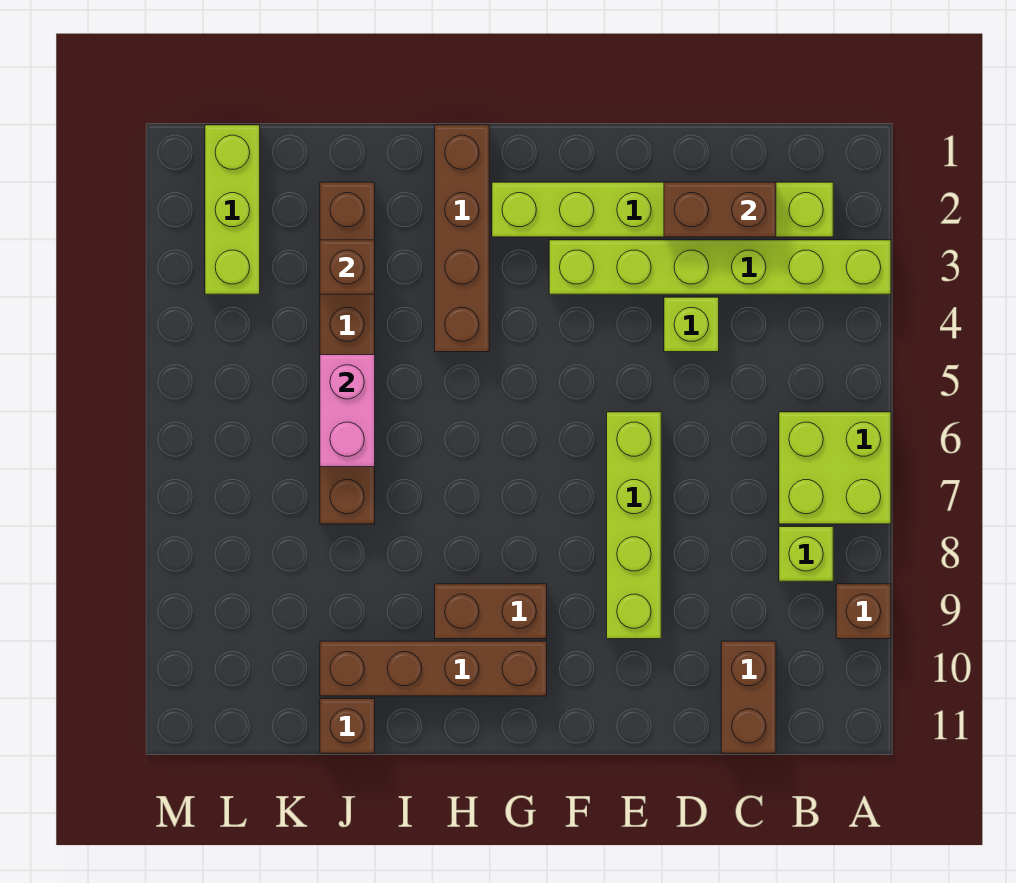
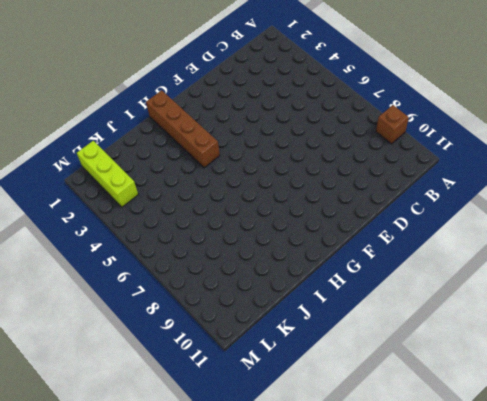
none -> lime 1x6 brick [549,240,891,294]
none -> lime 2x2 brick [779,412,891,524]
none -> lime 1x6 brick [492,182,833,237]

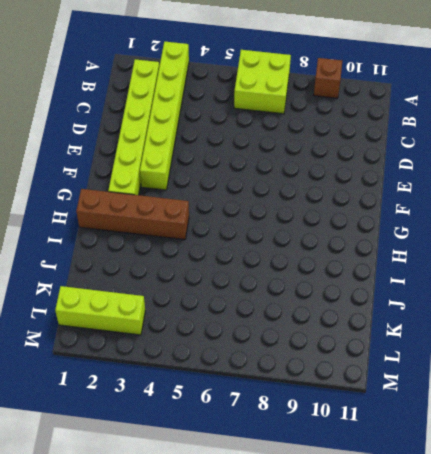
none -> lime 1x1 brick [779,527,833,581]
none -> brown 1x2 brick [721,641,776,753]
none -> lime 1x1 brick [664,297,719,352]

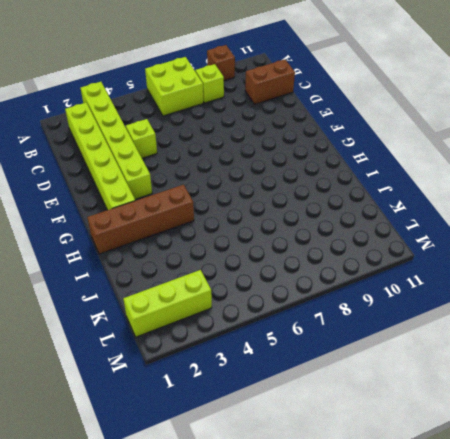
none -> lime 1x4 brick [607,412,661,639]
none -> brown 1x2 brick [435,584,547,639]
none -> brown 1x4 brick [320,641,547,696]

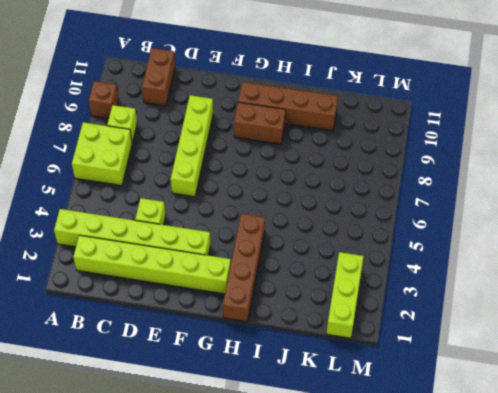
none -> brown 1x6 brick [320,182,375,524]
none -> brown 1x1 brick [320,699,375,753]
none -> brown 1x2 brick [664,182,776,237]

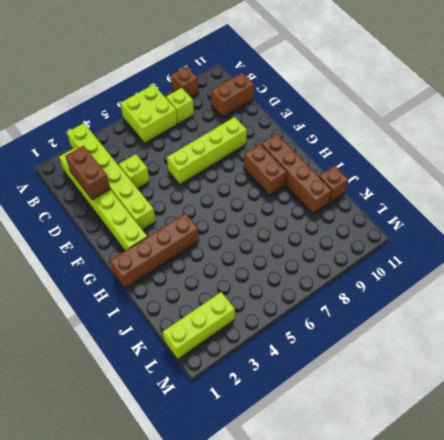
none -> brown 1x6 brick [320,182,375,524]
none -> brown 1x1 brick [320,240,375,294]
none -> pink 1x2 brick [320,355,375,467]

